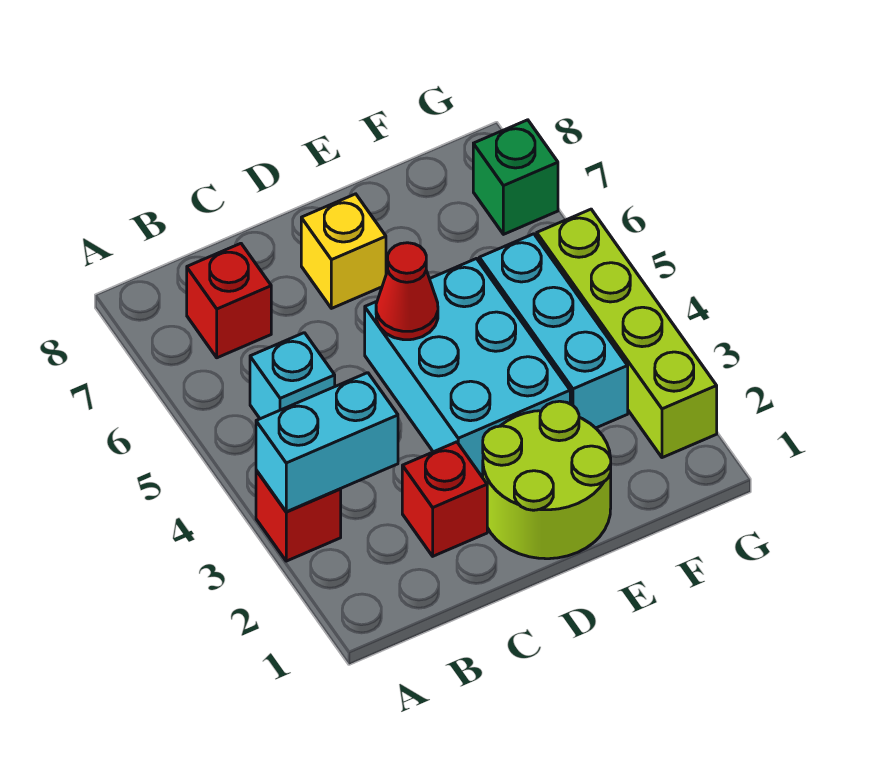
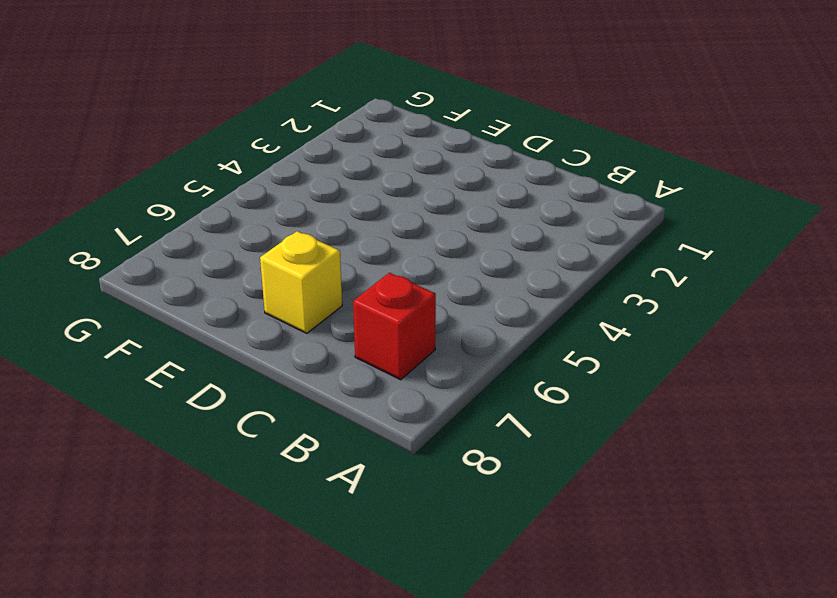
none -> red 1x1 brick [256,470,341,561]
none -> cyan 1x1 brick [250,333,335,419]
none -> red 1x1 brick [402,442,487,556]

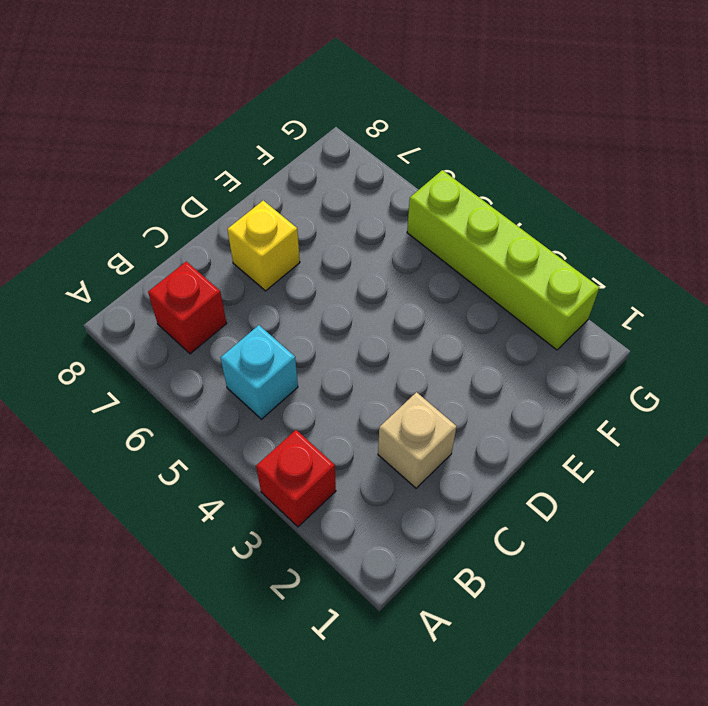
tan 1x1 brick [378,392,457,488] -> red 1x1 brick [402,442,487,556]
none -> lime 2x2 round brick [483,401,611,559]
none -> cyan 2x3 brick [365,259,570,477]
none -> cyan 1x3 brick [479,234,628,428]

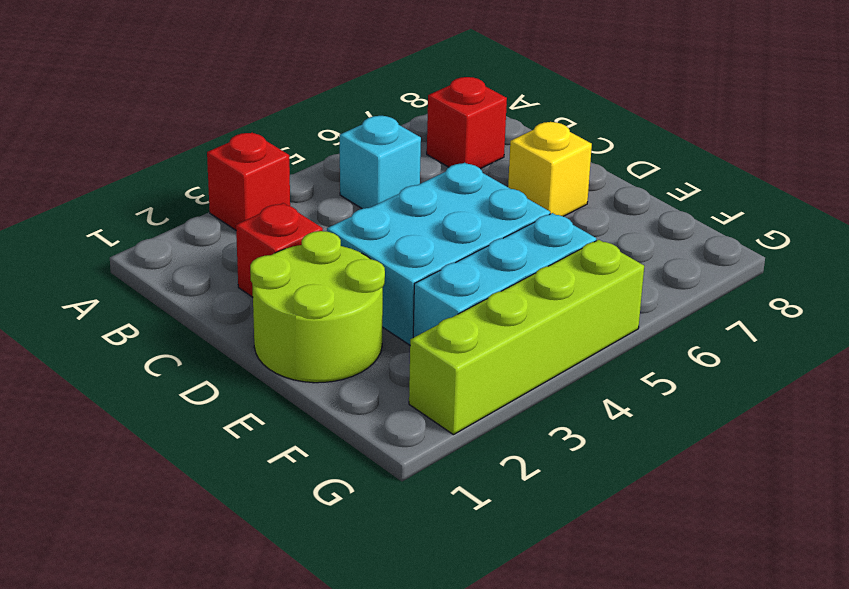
none -> green 1x1 brick [473,120,558,234]
none -> cyan 1x2 brick [256,373,398,512]
none -> red 1x1 cone [376,243,438,340]

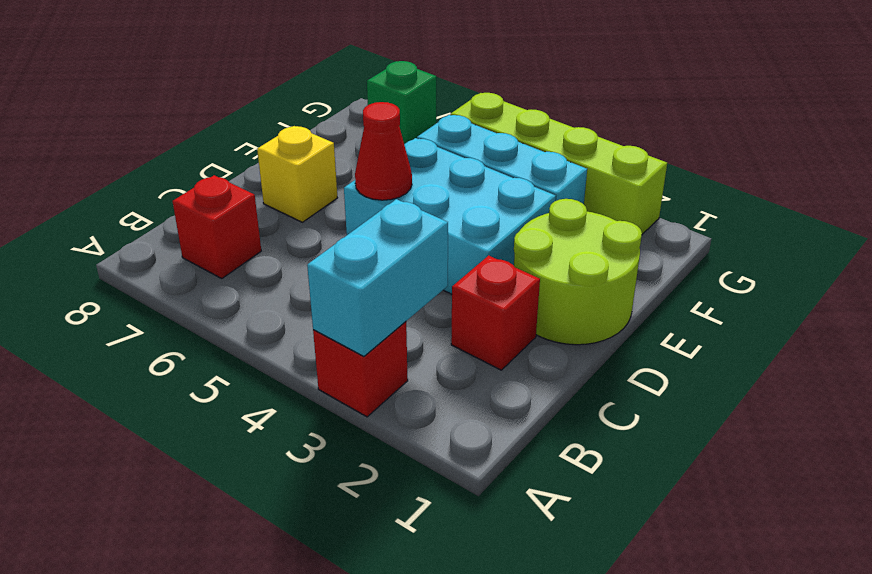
none -> cyan 1x1 brick [250,333,335,419]

